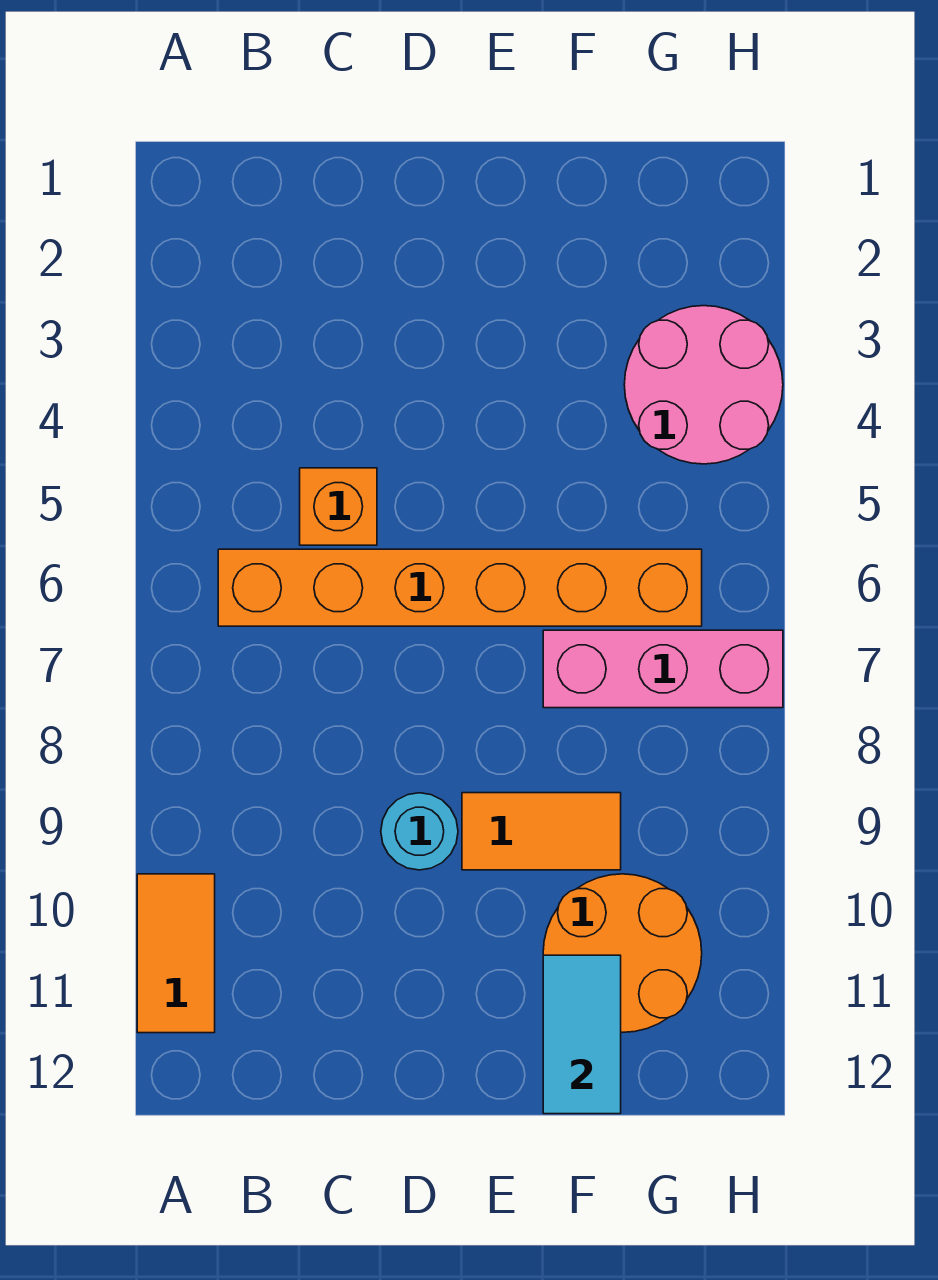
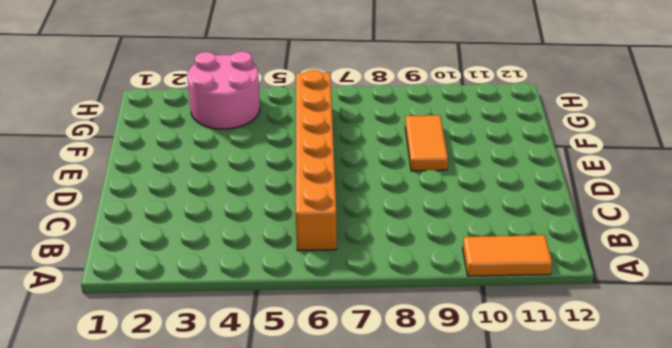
none -> orange 1x1 brick [300,468,377,545]
none -> cyan 1x1 round brick [381,793,458,870]

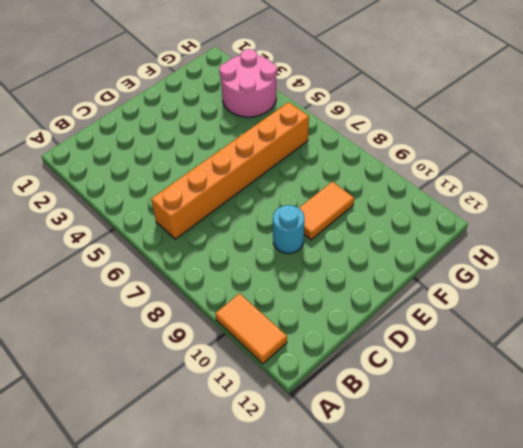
none -> orange 1x1 brick [300,468,377,545]
none -> pink 1x3 brick [543,630,783,708]

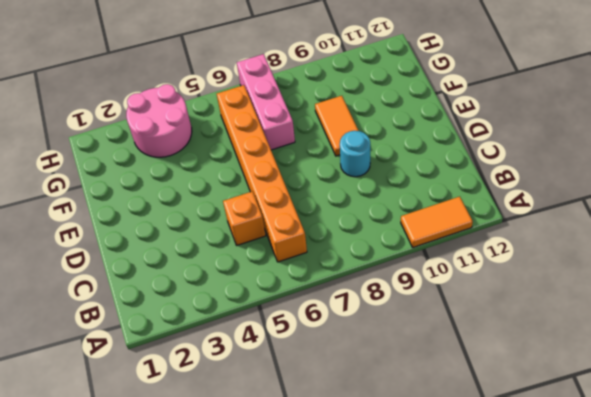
none -> orange 2x2 round brick [543,874,702,1032]
none -> cyan 1x2 tile [543,955,621,1114]

